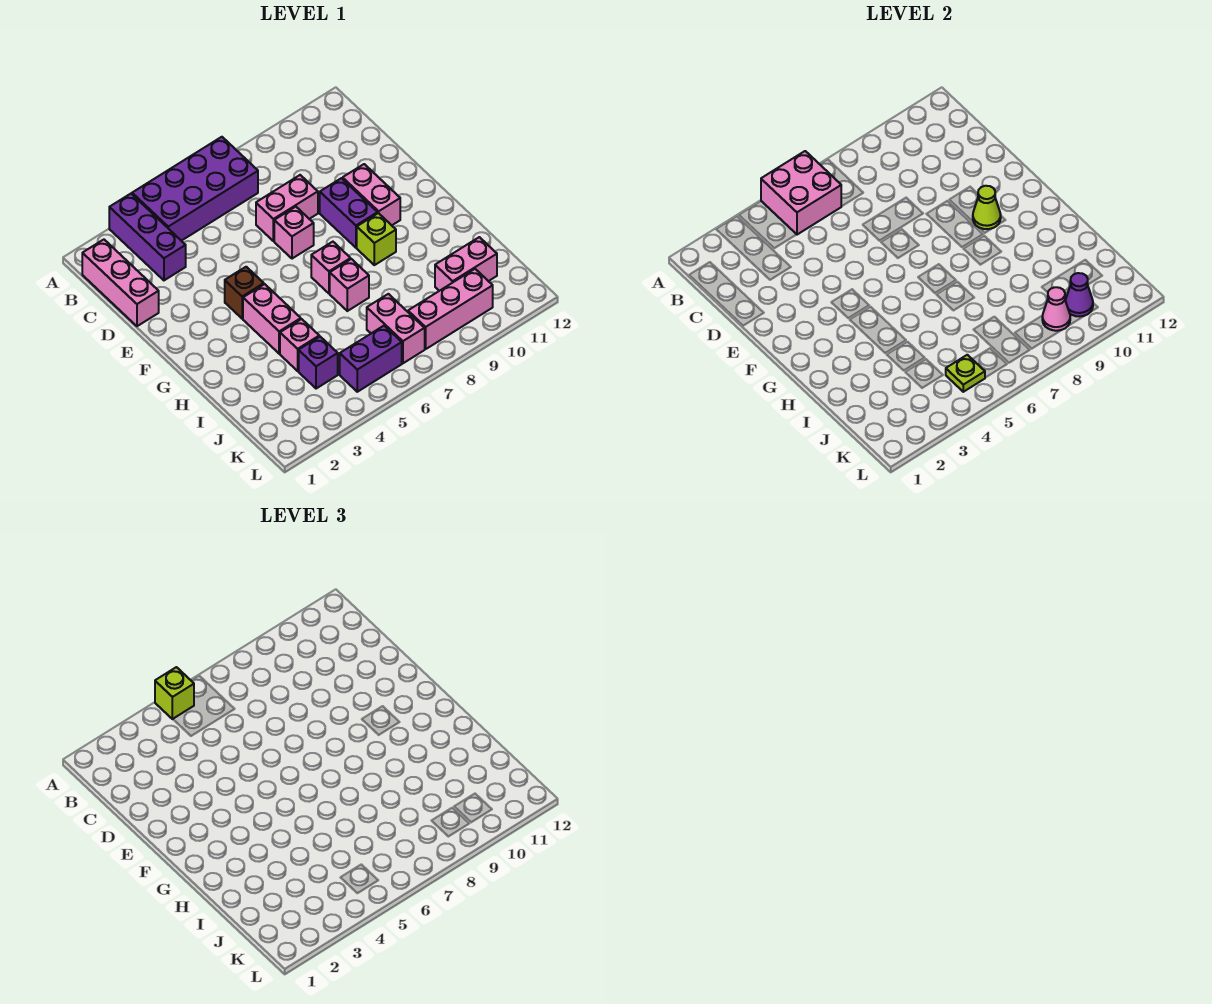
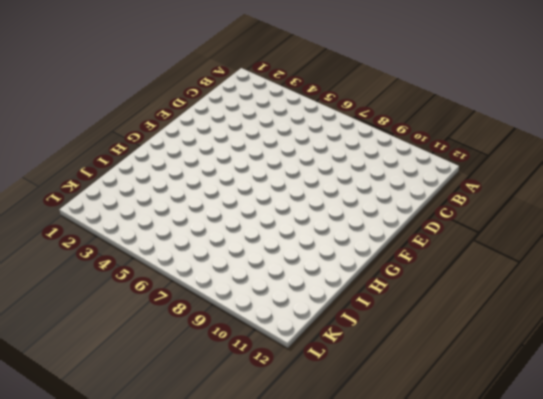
none -> purple 1x3 brick [109,194,186,280]
none -> purple 2x4 brick [132,137,258,241]
none -> pink 1x3 brick [82,240,159,326]

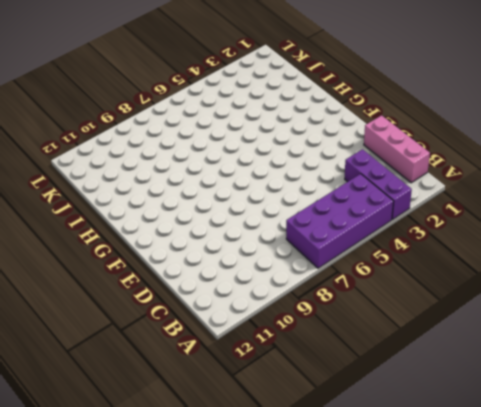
none -> pink 1x2 brick [256,175,318,241]
none -> pink 1x1 brick [274,207,314,259]
none -> purple 1x2 brick [320,178,378,248]

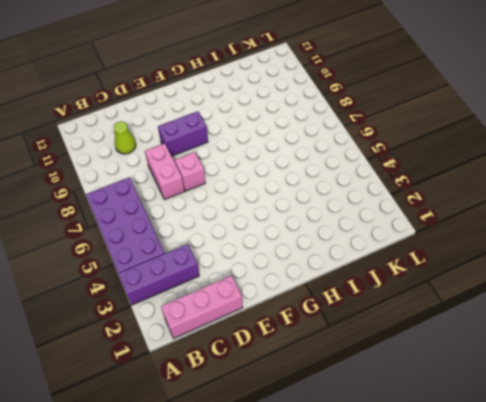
lime 1x1 cone [114,121,136,154] -> lime 1x1 cone moved to [973,186,1001,229]
none -> pink 1x2 brick [343,164,400,225]
none -> brown 1x1 brick [225,267,264,319]
none -> pink 1x2 brick [243,284,301,354]

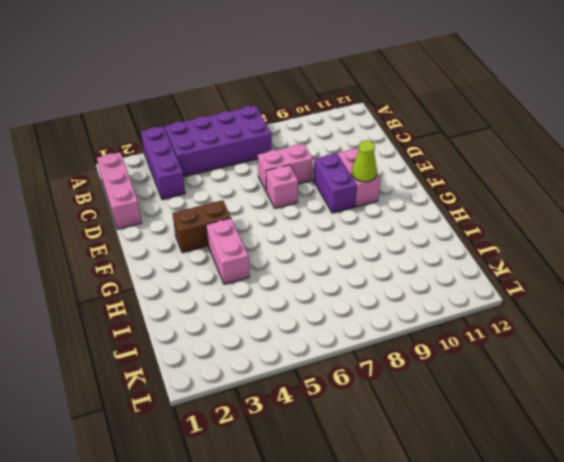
brown 1x2 brick [172,200,231,253] -> brown 1x1 brick [225,267,264,319]
none -> pink 1x1 brick [311,242,351,293]
none -> lime 1x1 brick [357,213,396,265]
none -> pink 1x1 brick [330,259,369,311]

